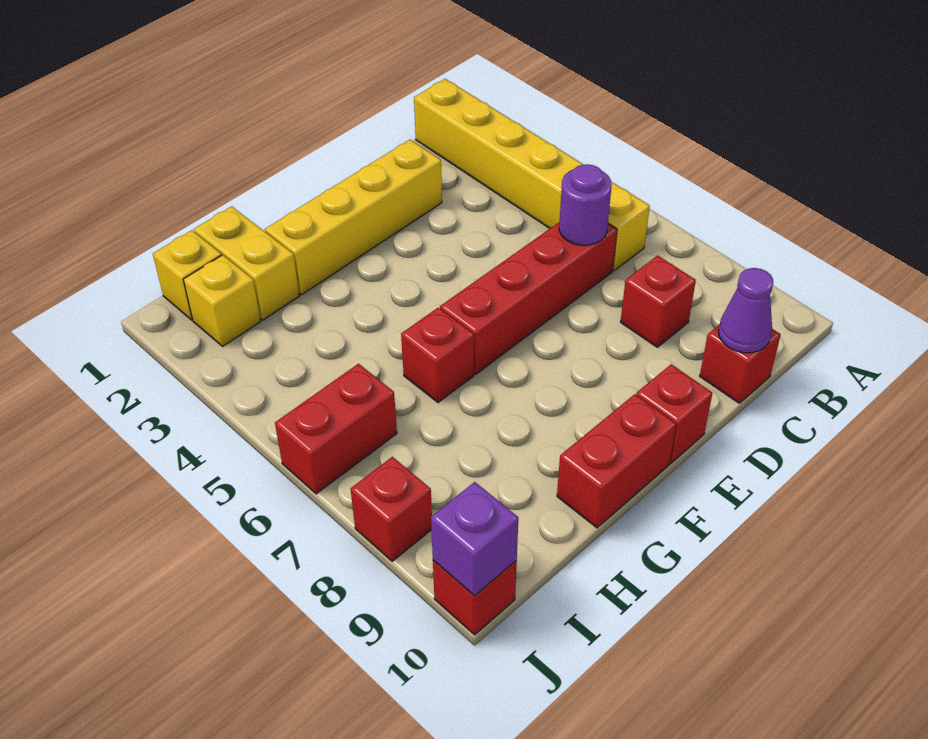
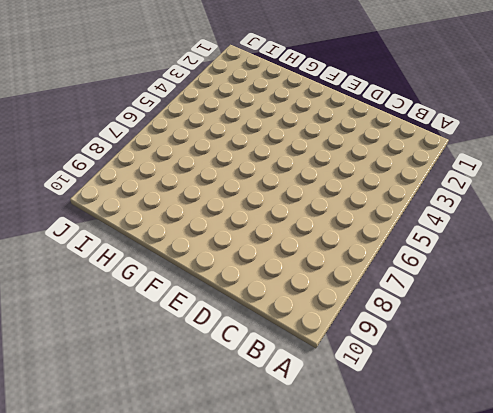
none -> yellow 1x6 brick [414,79,650,271]
none -> red 1x4 brick [440,223,617,374]
none -> red 1x1 brick [621,255,696,347]

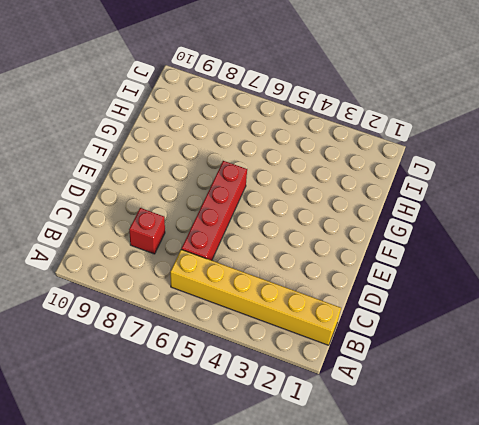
none -> red 1x1 brick [700,325,781,403]
none -> yellow 1x4 brick [265,140,442,295]
none -> red 1x1 brick [636,364,712,463]

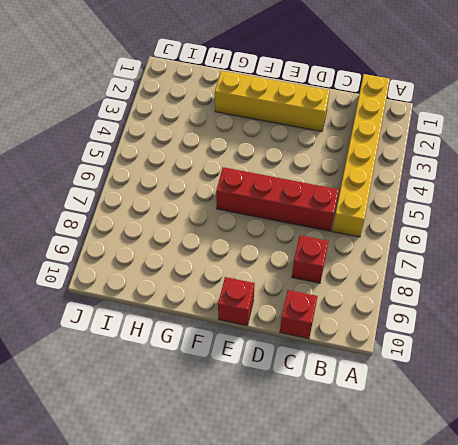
none -> red 1x2 brick [557,394,676,528]
none -> red 1x1 brick [401,308,474,402]
none -> yellow 1x2 brick [194,206,299,320]

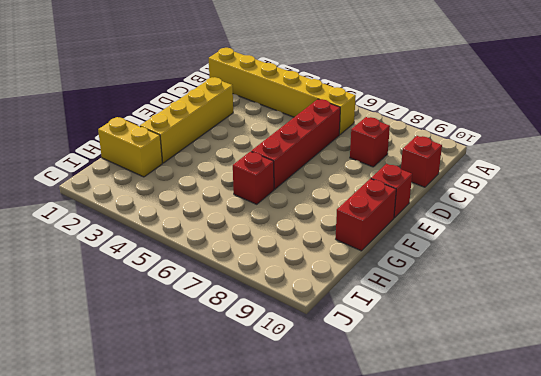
none -> yellow 1x1 brick [153,230,222,320]
none -> yellow 1x1 brick [184,255,261,346]
none -> red 1x2 brick [275,364,397,494]

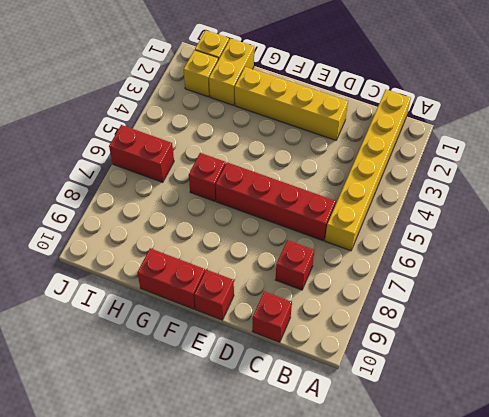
none -> red 1x1 brick [351,457,432,561]
none -> red 1x1 brick [433,560,517,635]
none -> purple 1x1 round brick [559,164,612,245]

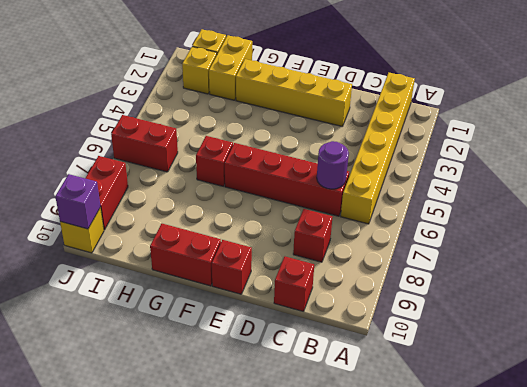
red 1x2 brick [85,156,128,230] -> red 1x1 brick [351,457,432,561]
yellow 1x1 brick [60,208,104,253] -> red 1x1 brick [433,560,517,635]
none -> purple 1x1 cone [718,268,773,353]

